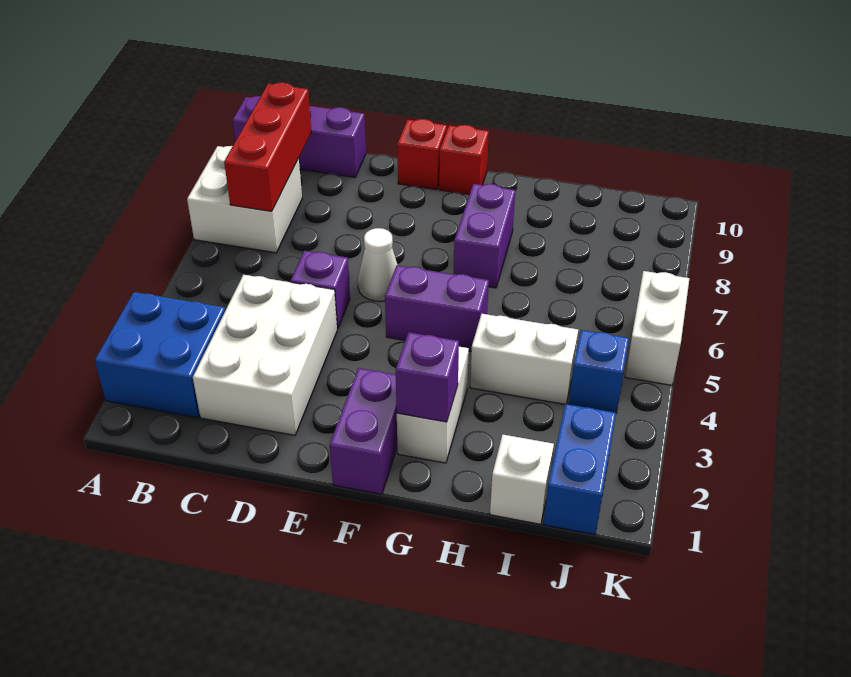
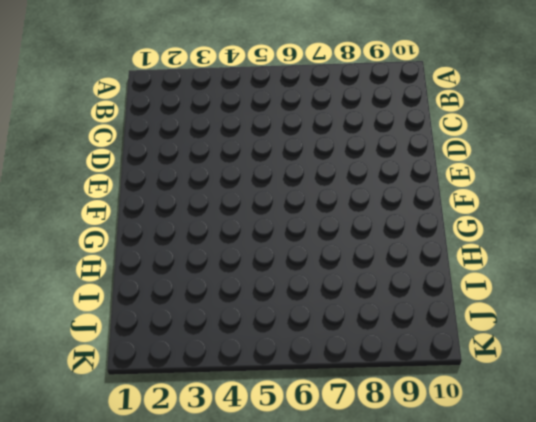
none -> blue 2x2 brick [95,292,225,418]
none -> white 2x2 brick [187,146,302,253]
none -> purple 1x3 brick [233,96,366,177]

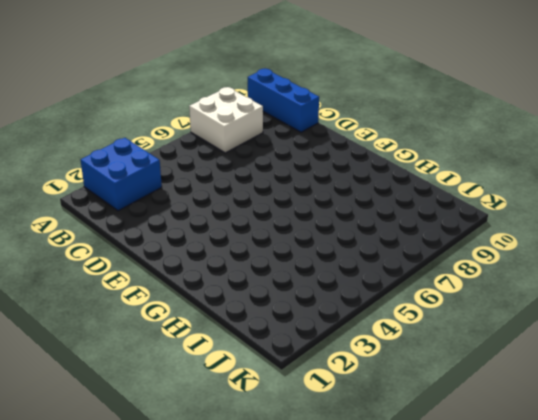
blue 1x3 brick [248,69,319,132] -> purple 1x3 brick [233,96,366,177]
none -> white 2x3 brick [193,275,337,435]
none -> purple 1x1 brick [291,251,350,329]
none -> white 1x1 cone [358,228,397,301]

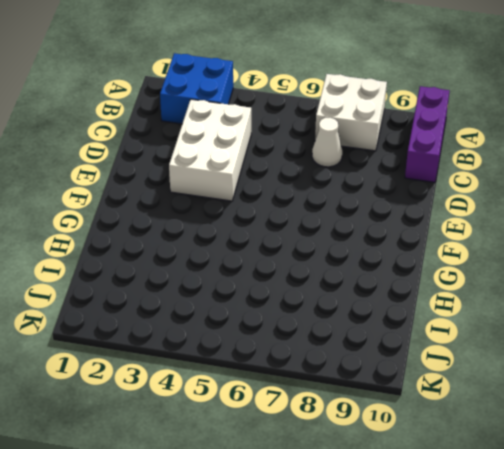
white 2x3 brick [169,99,251,201] -> white 2x3 brick turned to [193,275,337,435]
white 1x1 cone [312,118,342,167] -> white 1x1 cone moved to [358,228,397,301]
none -> purple 1x1 brick [291,251,350,329]
none -> red 1x1 brick [397,119,447,190]
none -> purple 1x2 brick [330,368,397,494]

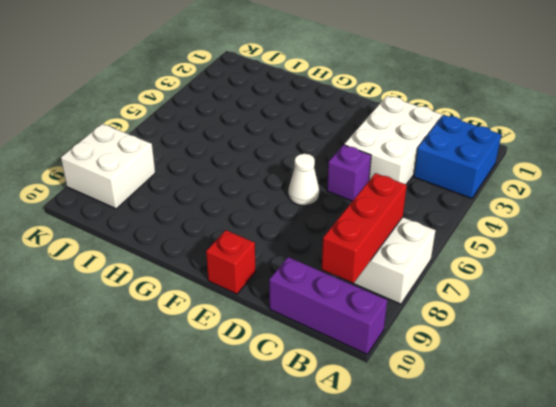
white 2x2 brick [61,124,155,209] -> none
none -> purple 1x2 brick [330,368,397,494]
none -> purple 1x2 brick [385,265,489,351]
none -> red 1x1 brick [439,125,489,194]

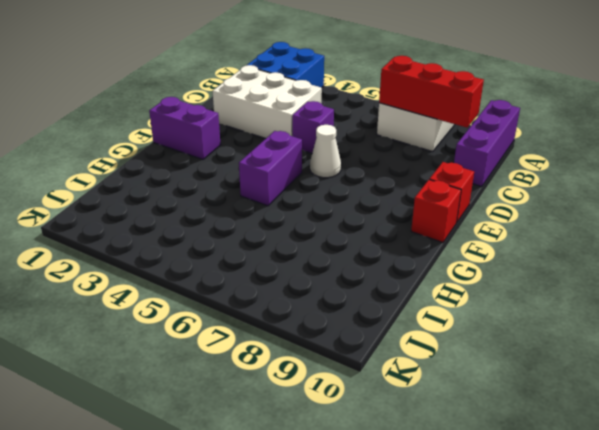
none -> white 1x2 brick [397,347,469,463]
none -> purple 1x2 brick [454,184,515,288]
none -> white 1x2 brick [470,314,578,404]

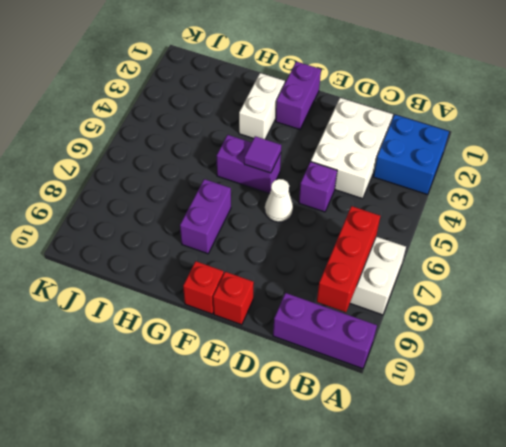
purple 1x1 tile [244,136,281,173] -> none
none -> white 1x2 brick [470,314,578,404]
none -> white 1x1 brick [490,435,554,524]
none -> blue 1x2 brick [544,404,616,535]

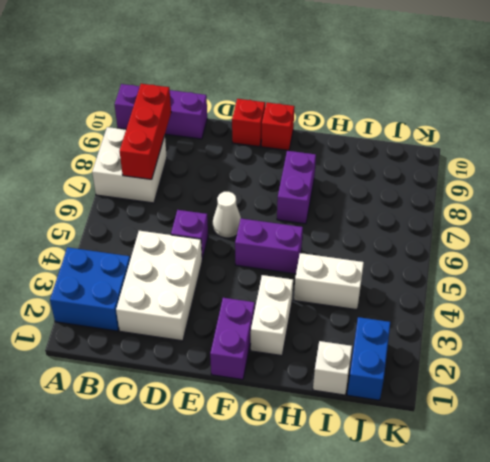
none -> blue 1x1 brick [569,330,629,413]
none -> white 1x2 brick [625,271,690,385]
none -> purple 1x1 brick [396,332,459,422]

